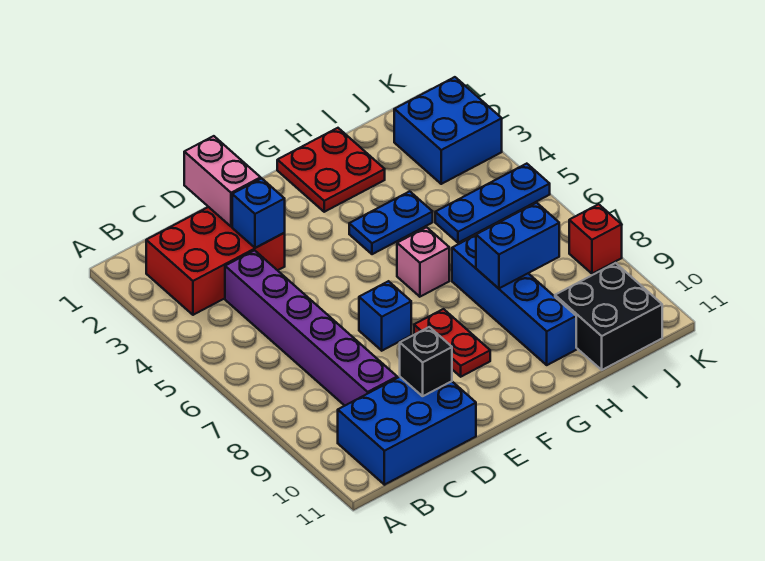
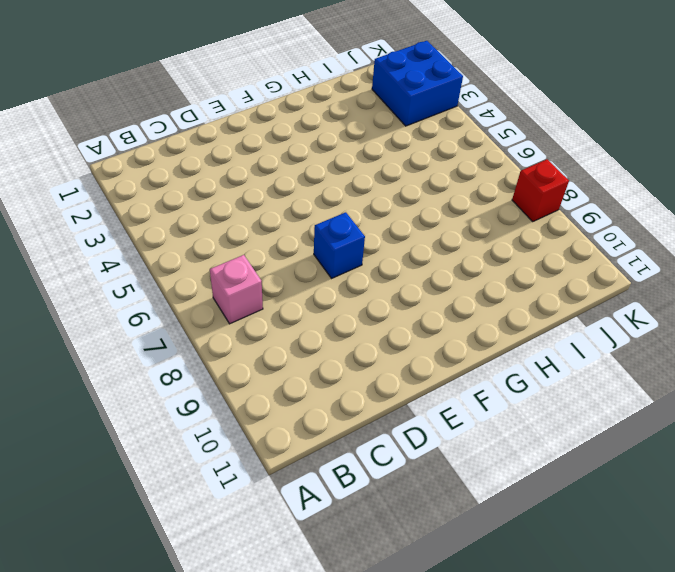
pink 1x1 brick [210,255,263,324] -> pink 1x1 brick moved to [397,227,449,297]
none -> red 2x3 brick [146,207,285,315]
none -> blue 2x3 brick [338,377,476,485]
none -> purple 1x6 brick [225,250,397,406]

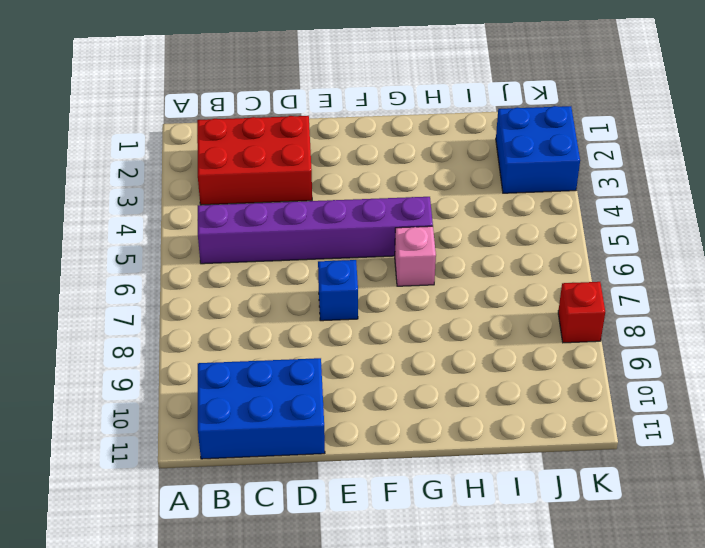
purple 1x6 brick [198,197,433,264] -> purple 1x6 brick turned to [225,250,397,406]
none -> red 1x2 plate [414,309,490,377]
none -> red 2x2 plate [277,128,385,212]
none -> blue 1x2 plate [349,191,433,254]

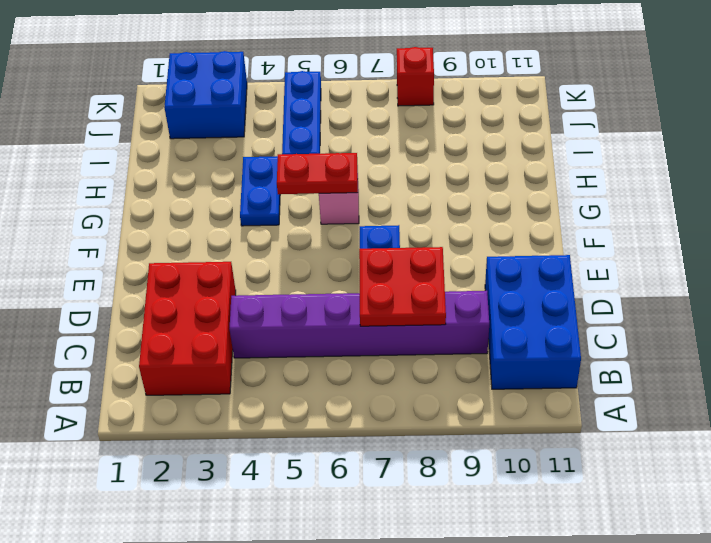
red 2x2 plate [359,247,446,326] -> red 2x2 plate moved to [277,128,385,212]
red 1x2 plate [277,153,358,194] -> red 1x2 plate moved to [414,309,490,377]
none -> blue 1x4 brick [452,235,576,365]
none -> black 2x2 brick [555,263,662,370]
none -> pink 1x2 brick [184,136,261,227]

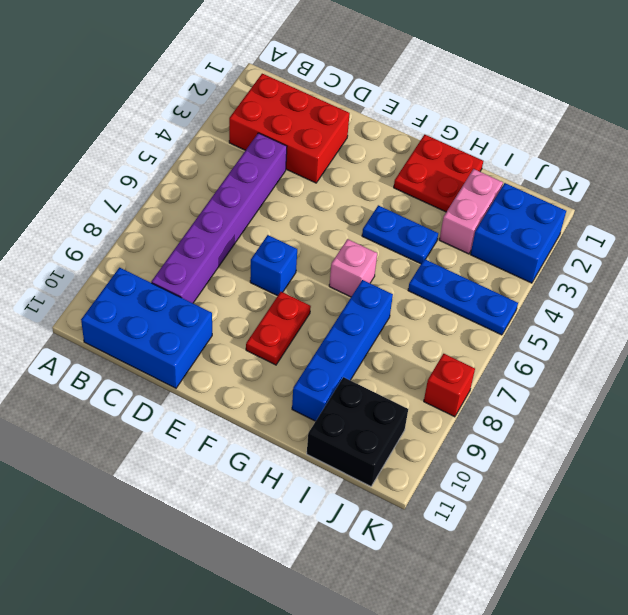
pink 1x2 brick [439,169,503,254] -> pink 1x2 brick moved to [184,136,261,227]
none -> blue 1x1 brick [232,178,285,248]
none -> black 1x1 brick [400,327,452,396]
none -> blue 1x2 brick [476,203,559,288]

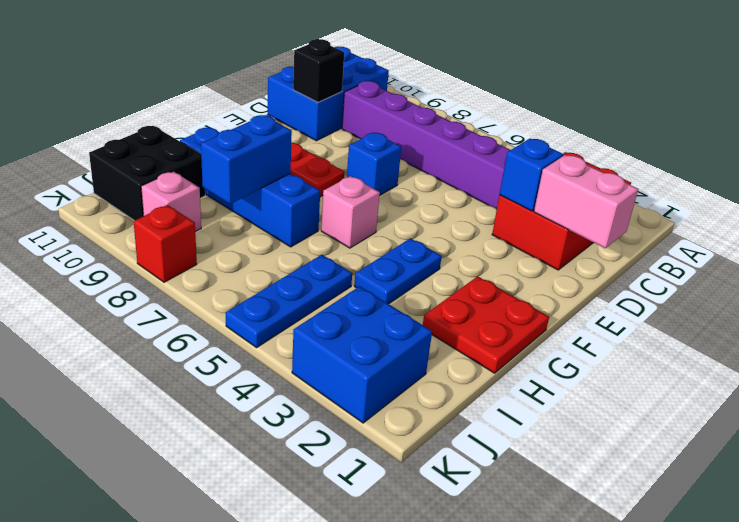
pink 1x1 brick [141,171,201,232] -> none

